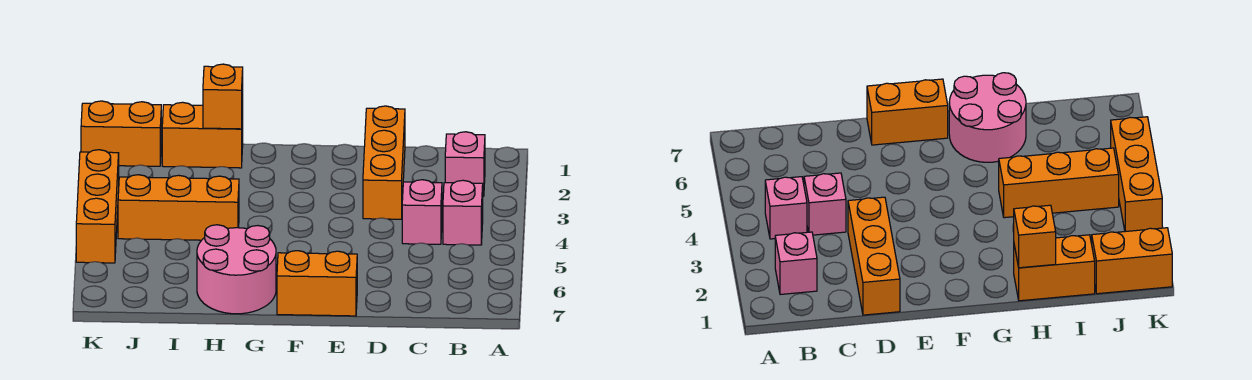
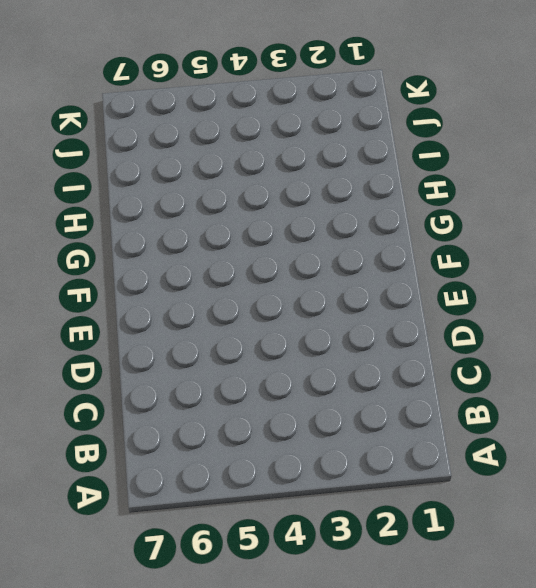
none -> pink 1x1 brick [445,132,485,196]
none -> pink 1x1 brick [443,180,483,245]

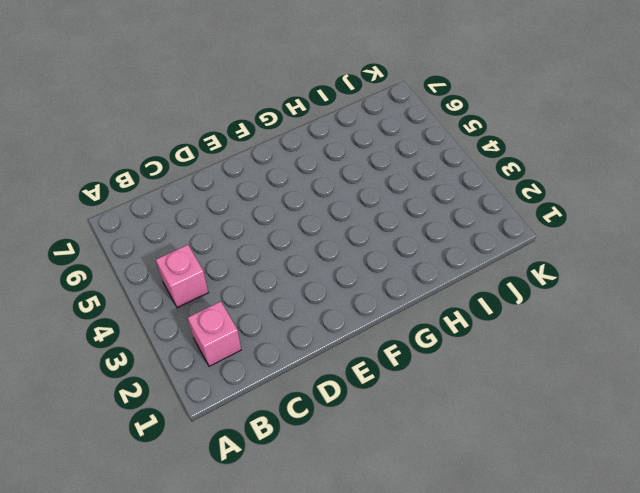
none -> pink 1x1 brick [402,180,442,244]
none -> orange 1x3 brick [363,106,405,219]

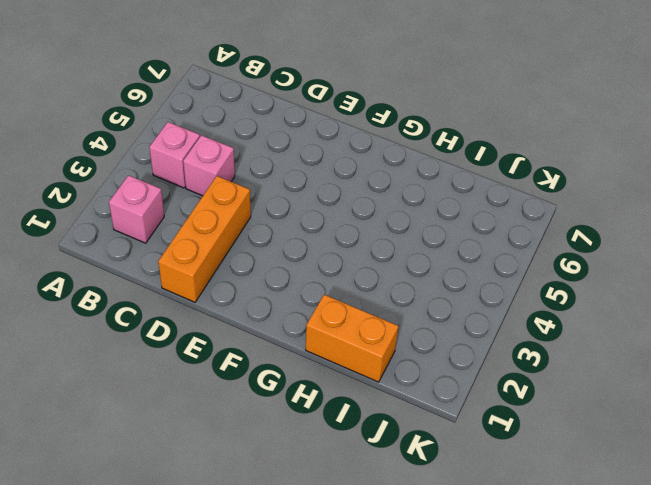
none -> orange 1x2 brick [277,251,357,316]
none -> pink 2x2 round brick [197,225,276,314]

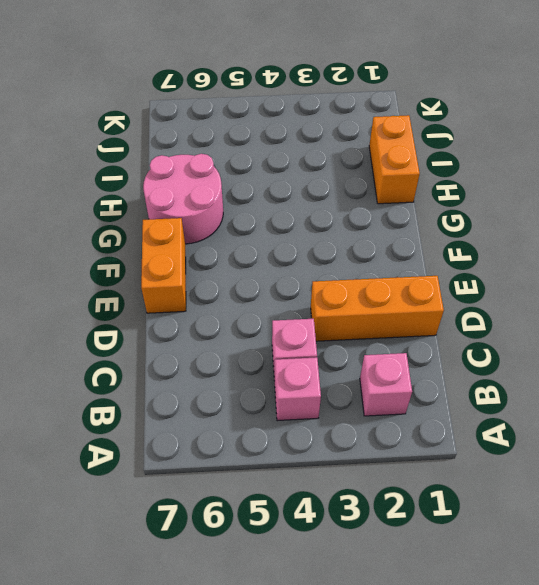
none -> orange 1x3 brick [118,175,239,240]
none -> orange 1x2 brick [81,101,161,166]

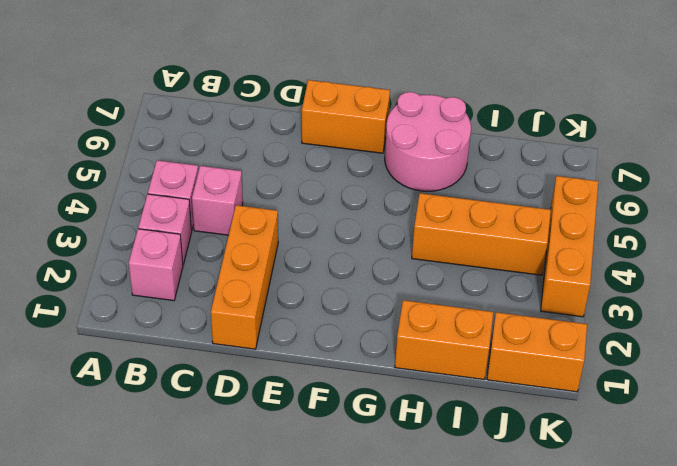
pink 1x1 brick [138,194,192,265] -> none
none -> orange 1x1 brick [203,64,243,129]

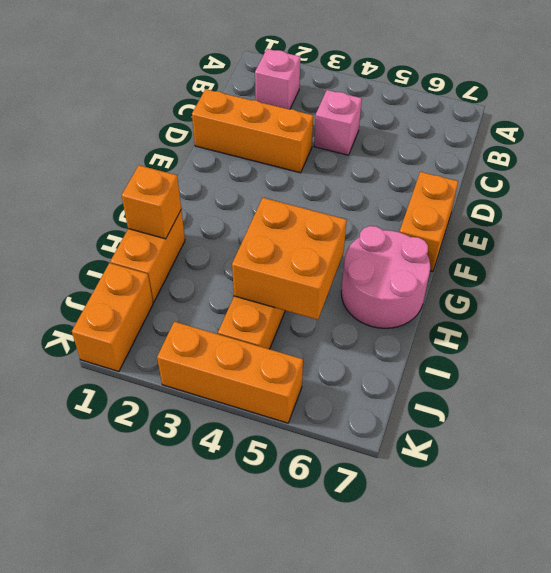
orange 2x2 brick [232,198,347,320] -> none
none -> pink 1x1 brick [443,180,483,245]

